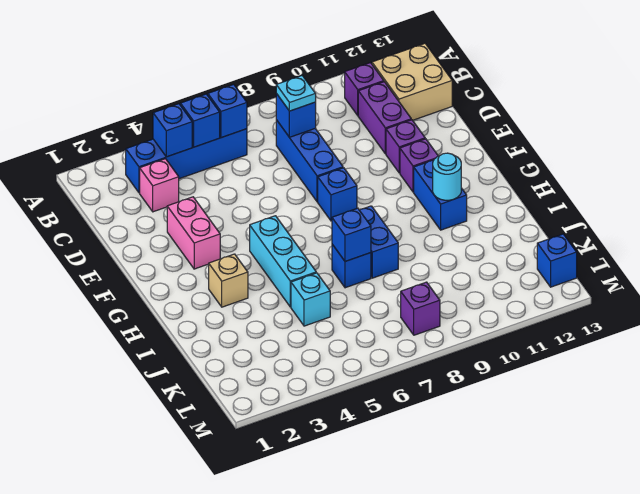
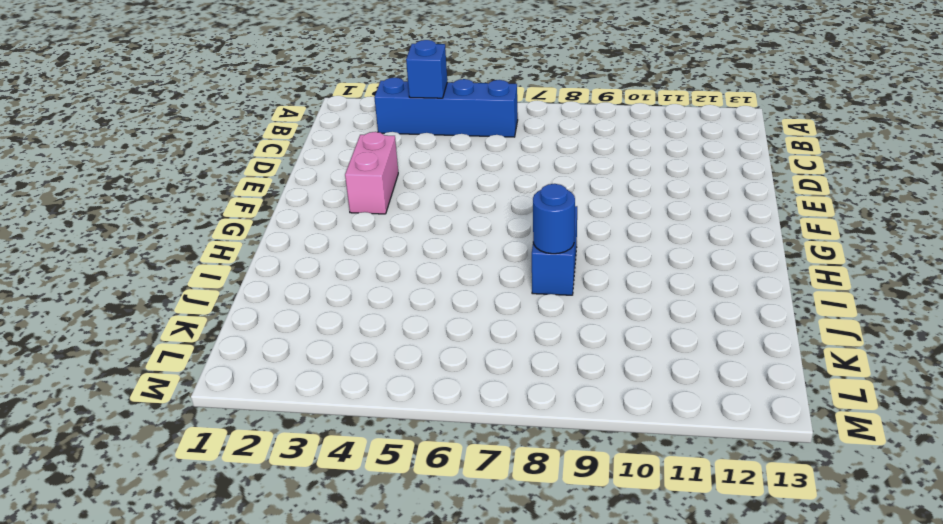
blue 1x1 round brick [533,184,575,254] -> none
none -> purple 1x1 brick [345,63,384,115]
none -> tan 2x2 brick [372,43,452,120]
none -> pink 1x1 brick [140,159,179,212]

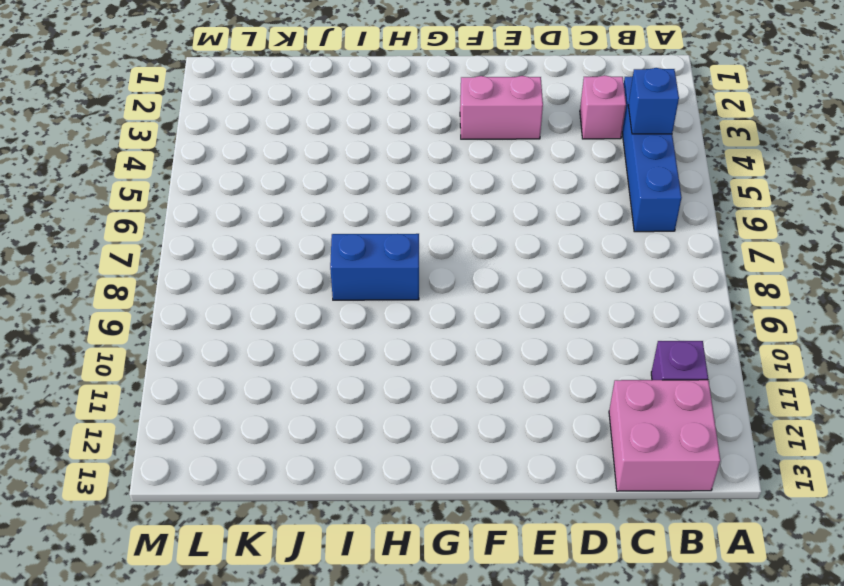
pink 2x2 brick [609,380,720,491] -> tan 2x2 brick [372,43,452,120]
none -> blue 1x3 brick [276,120,343,202]
none -> purple 1x2 brick [358,82,411,154]
none -> purple 1x1 brick [386,120,425,173]

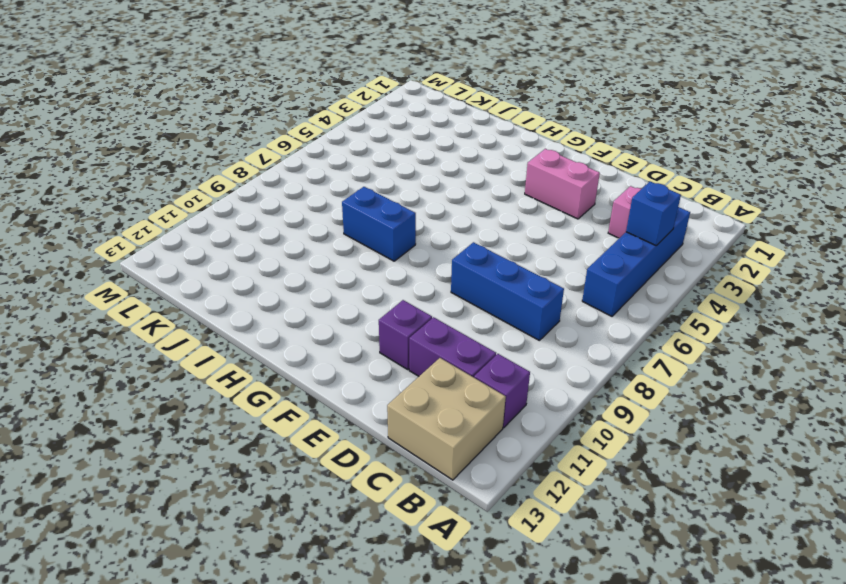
none -> blue 1x1 brick [318,168,357,221]
none -> purple 1x1 brick [400,139,438,192]
none -> cyan 1x3 brick [250,216,316,307]

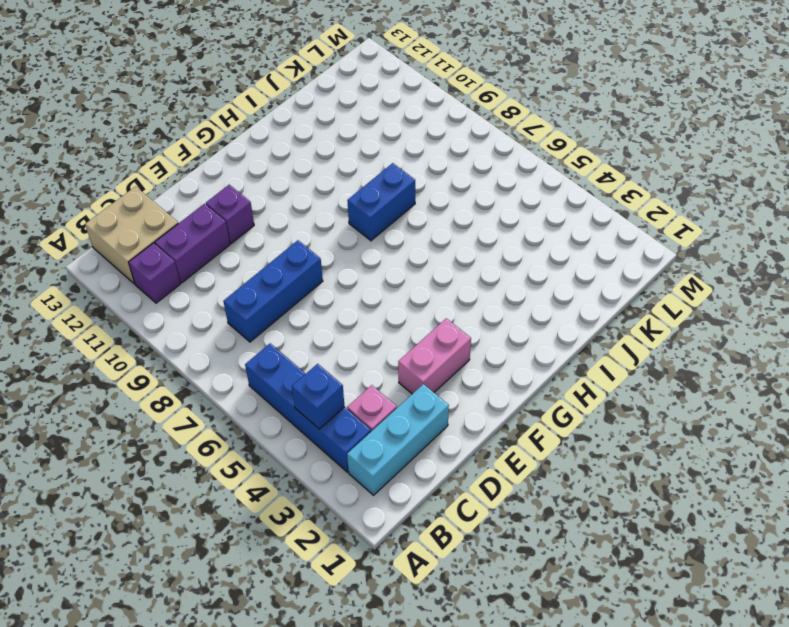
cyan 1x3 brick [347,384,449,495] -> cyan 1x3 brick moved to [250,216,316,307]
none -> blue 1x1 brick [318,168,357,221]
none -> purple 1x1 brick [400,139,438,192]
none -> blue 1x2 brick [414,160,467,230]

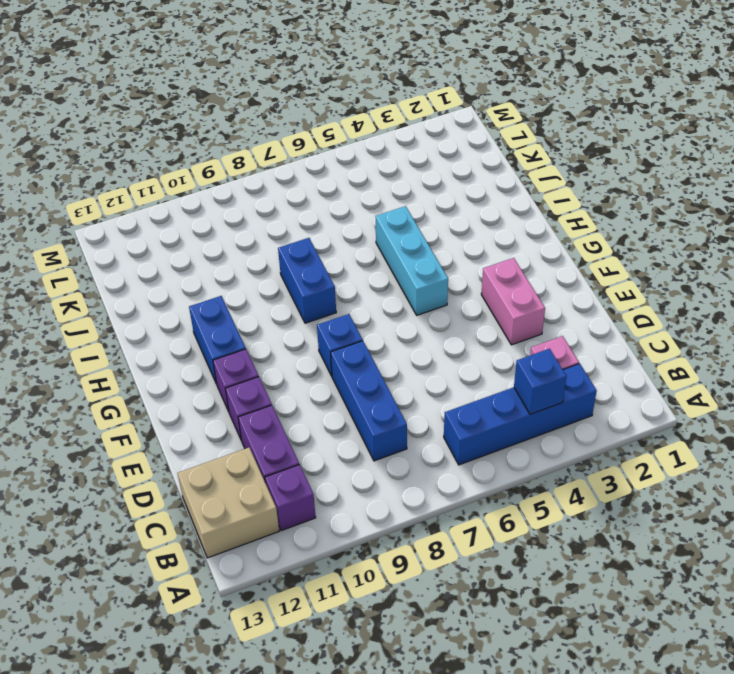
none -> tan 1x1 brick [209,254,248,307]
none -> blue 1x1 brick [332,244,371,288]
none -> cyan 1x1 brick [291,273,330,326]

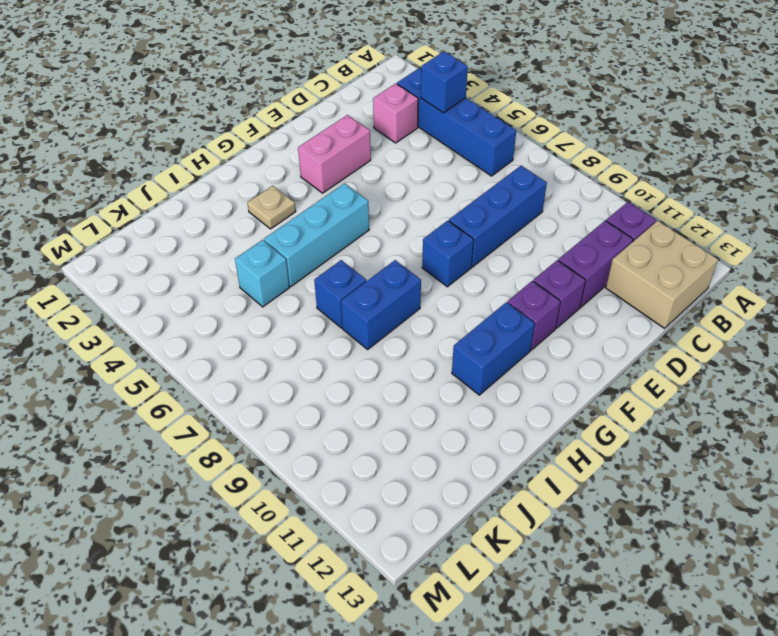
tan 1x1 plate [248,186,296,229] -> tan 1x1 brick [209,254,248,307]
none -> purple 1x1 brick [401,282,440,335]
none -> blue 1x1 brick [537,234,577,287]
none -> blue 1x1 brick [180,94,220,147]

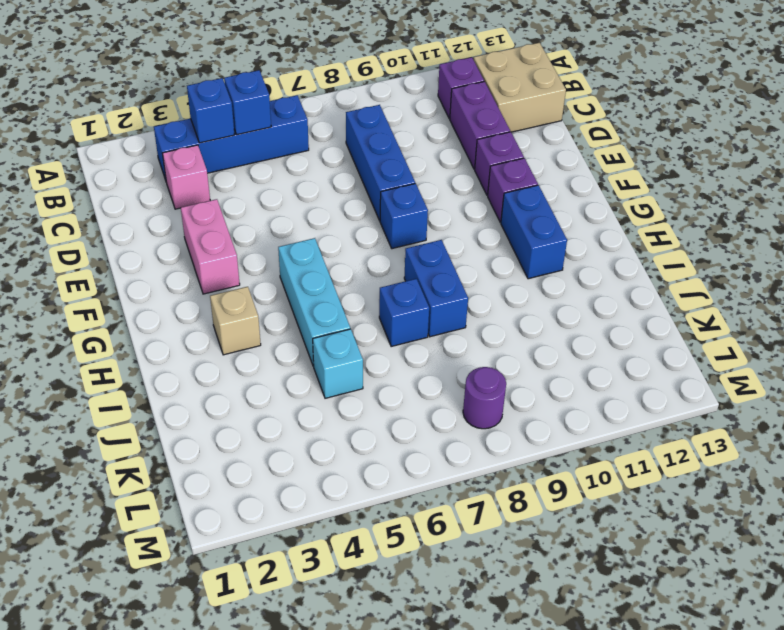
purple 1x1 round brick [463,367,506,429] -> purple 1x1 brick [401,282,440,335]
none -> blue 1x1 brick [537,234,577,287]
none -> blue 1x1 brick [208,84,247,138]
none -> blue 1x1 brick [276,94,316,137]

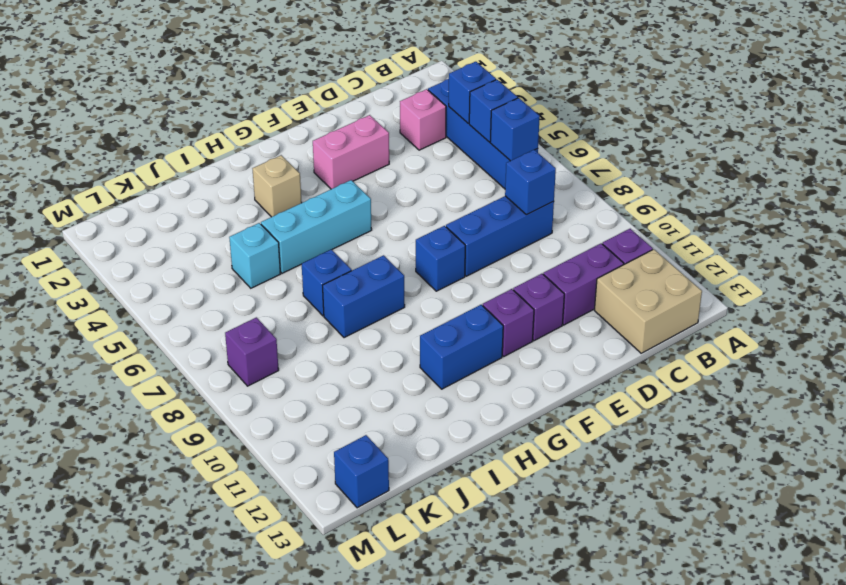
none -> cyan 1x1 round brick [433,153,461,200]
none -> blue 1x1 brick [332,208,371,261]
none -> cyan 1x1 plate [276,76,316,111]

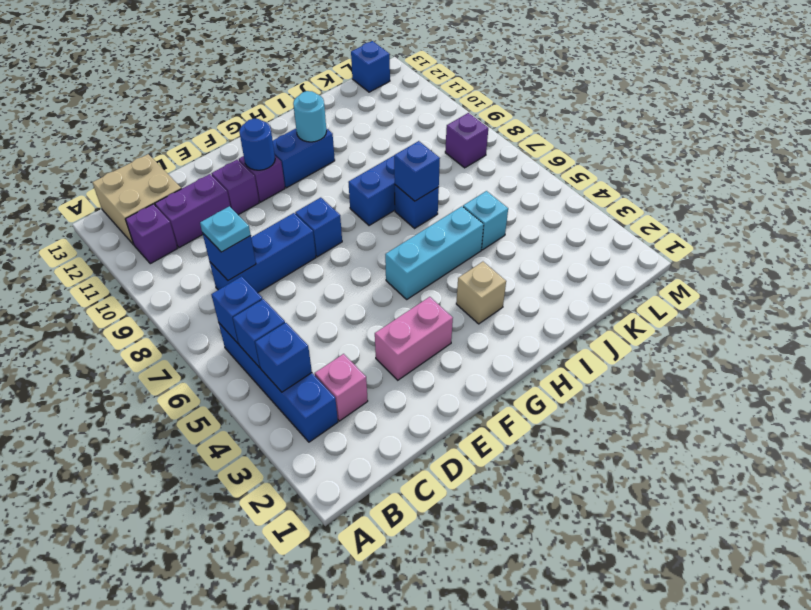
blue 1x1 round brick [239,119,275,170] -> none

